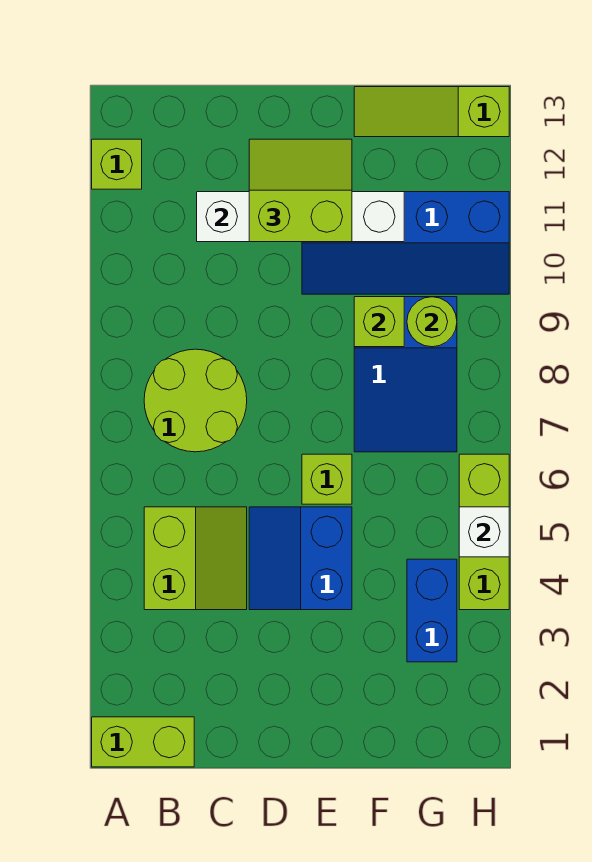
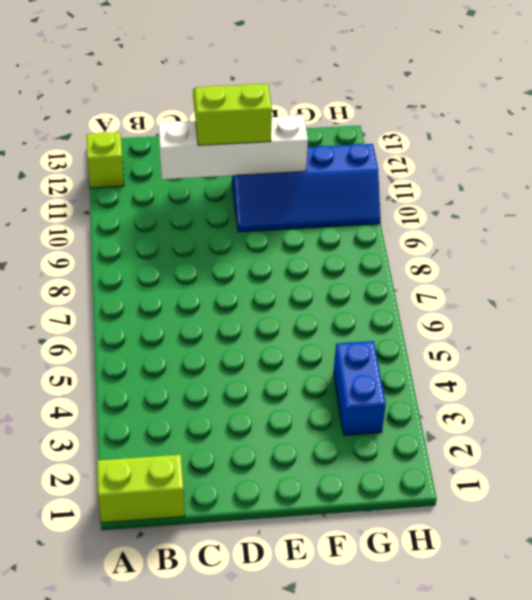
none -> lime 2x2 slope [144,507,247,610]
none -> lime 2x2 round brick [144,349,247,452]
none -> blue 2x2 slope [249,507,352,610]

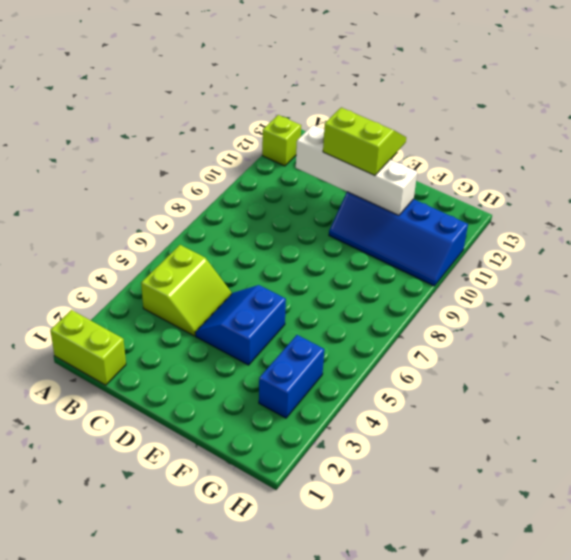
none -> lime 2x2 round brick [144,349,247,452]
none -> lime 1x1 brick [302,454,352,504]
none -> blue 2x3 slope [354,297,457,452]

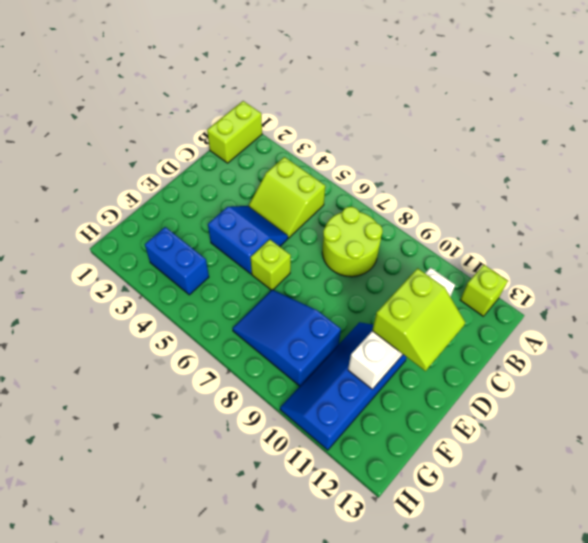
none -> lime 1x3 slope [354,87,509,137]
none -> lime 1x3 brick [459,454,509,610]
none -> lime 1x1 brick [354,297,404,347]

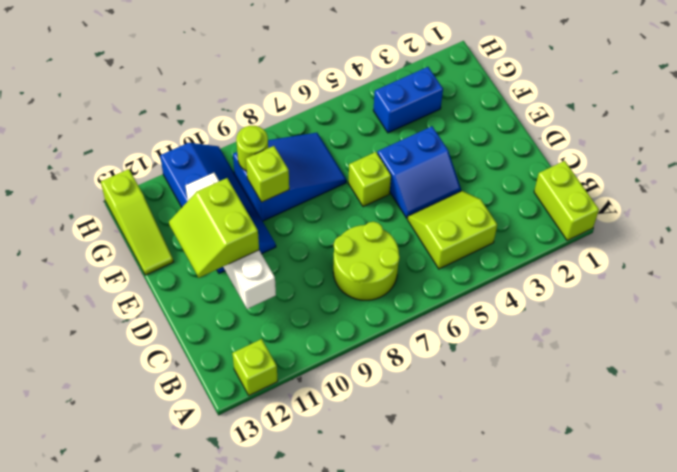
none -> lime 1x3 brick [459,454,509,610]
none -> white 1x1 brick [459,507,509,557]

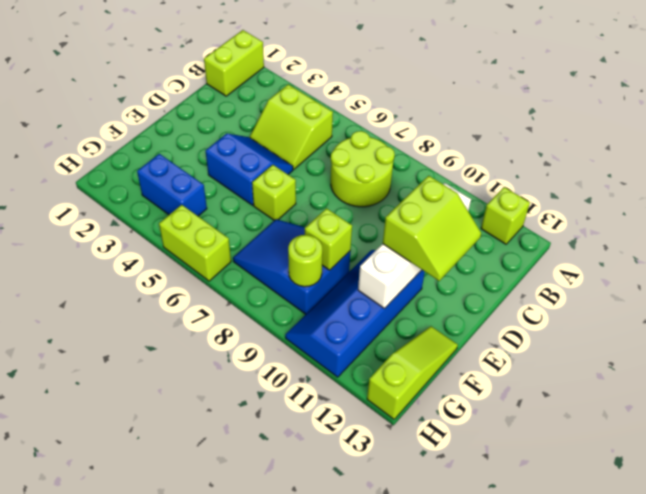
lime 1x2 brick [159,205,231,281] -> lime 1x3 brick [459,454,509,610]
none -> white 1x1 brick [459,507,509,557]

